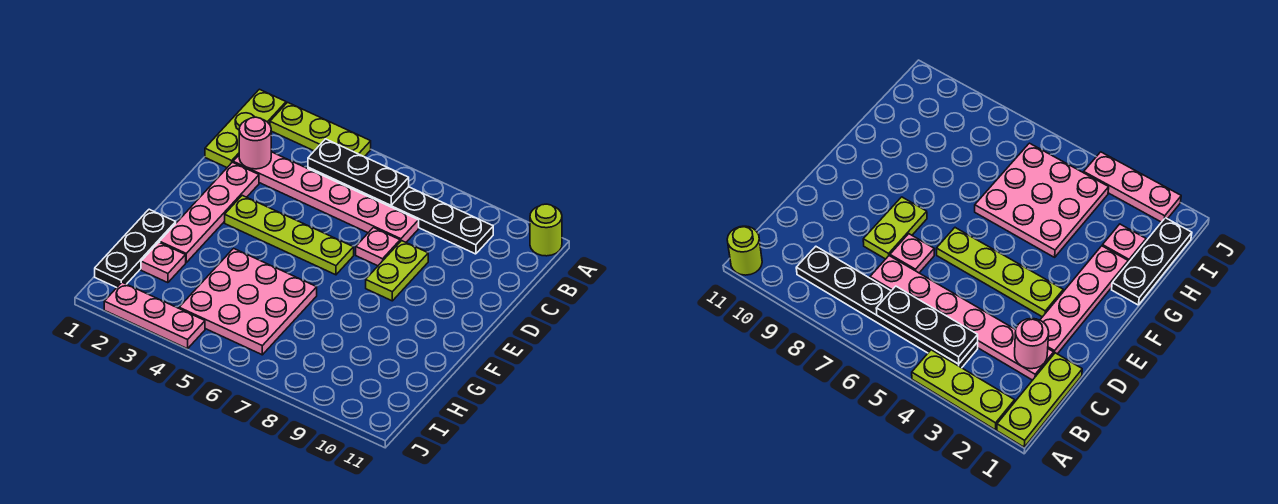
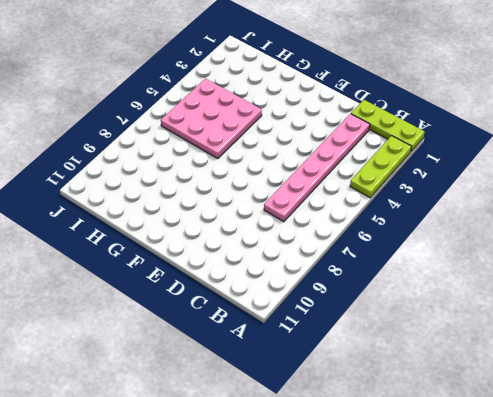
none -> lime 1x1 round brick [530,204,562,256]
none -> black 1x6 plate [308,167,493,254]
none -> pink 1x4 plate [160,162,259,262]

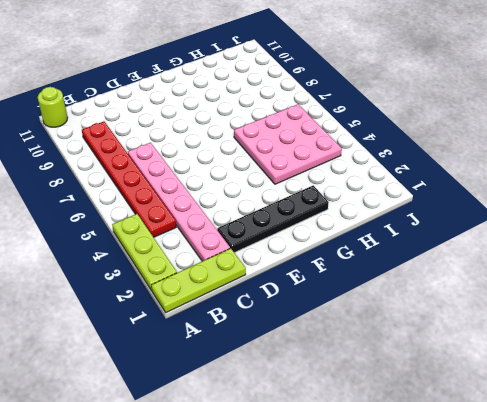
red 1x6 plate [82,122,176,237] -> black 1x6 plate [308,167,493,254]
black 1x4 plate [217,185,329,253] -> pink 1x4 plate [160,162,259,262]
none -> pink 1x1 plate [356,228,400,266]
none -> lime 1x2 plate [366,241,428,301]
none -> lime 1x4 plate [225,195,354,275]

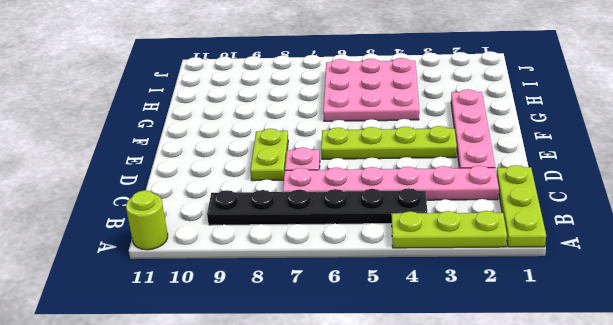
none -> black 1x3 plate [95,209,176,288]
none -> pink 1x1 plate [141,242,186,283]
none -> pink 1x3 plate [104,282,205,349]

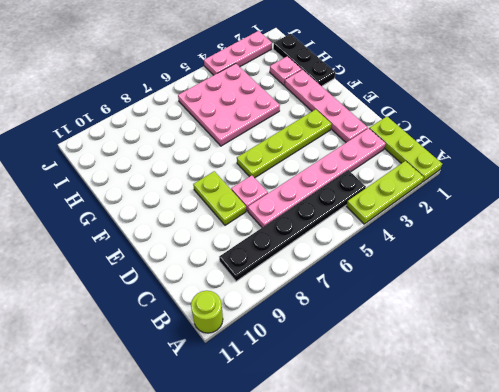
none -> black 1x3 plate [308,139,409,205]
none -> pink 1x1 round brick [239,117,271,169]

